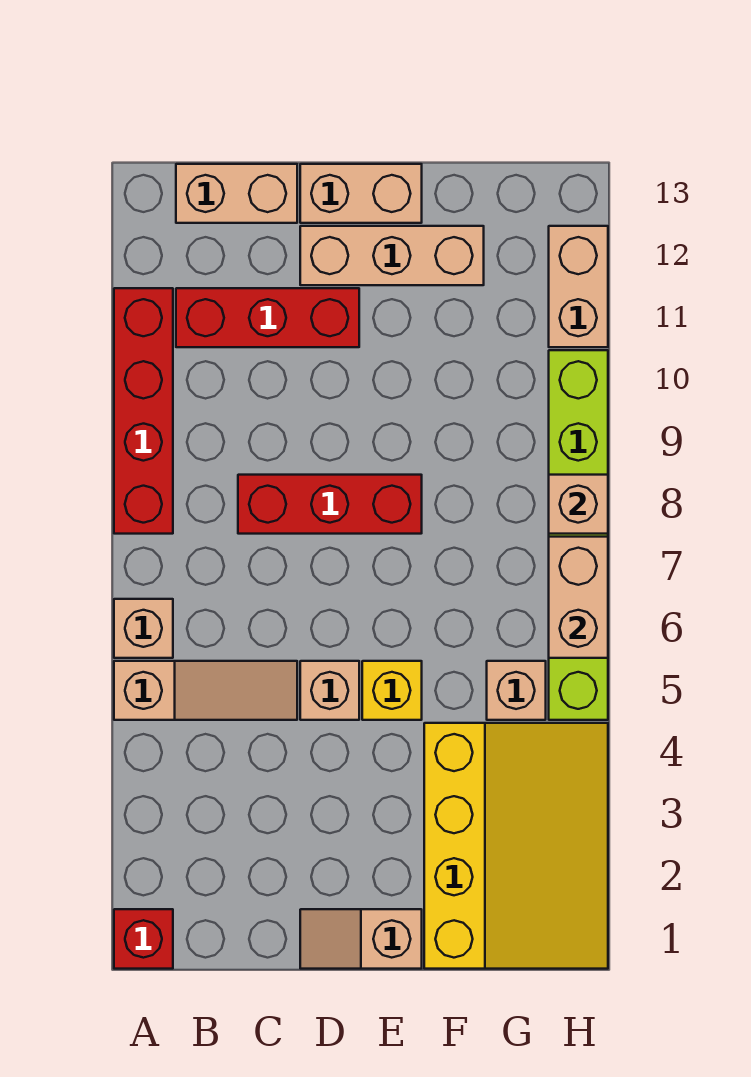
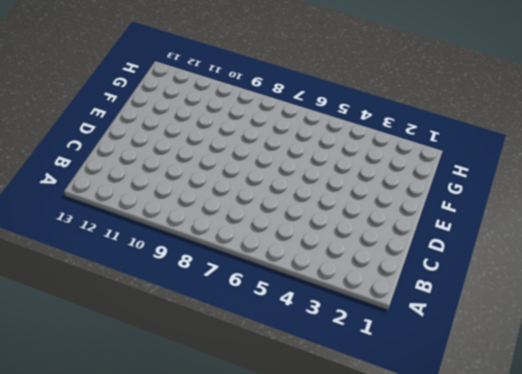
none -> red 1x1 brick [114,909,173,969]
none -> tan 1x3 slope [114,661,297,720]
none -> tan 1x1 brick [114,599,173,658]

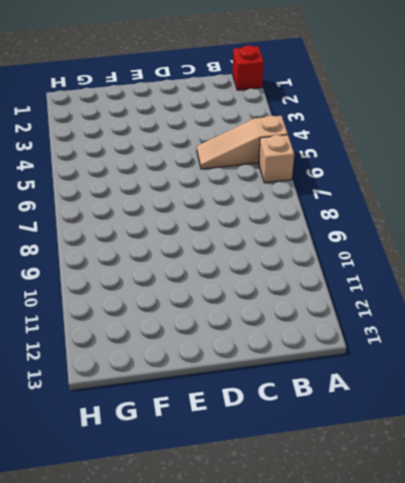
none -> red 1x4 brick [114,288,173,534]
none -> red 1x3 brick [176,288,359,347]
none -> tan 1x2 brick [176,164,297,223]

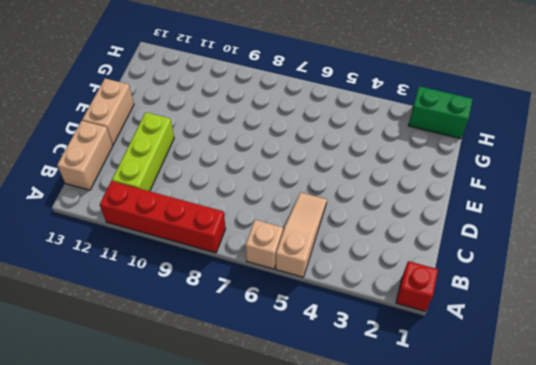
lime 1x3 brick [112,112,174,191] -> red 1x3 brick [176,288,359,347]
green 1x2 brick [408,86,473,139] -> yellow 3x4 slope [424,723,608,969]
none -> red 1x3 brick [238,475,422,534]
none -> tan 1x2 slope [300,909,422,969]
none -> tan 1x1 brick [300,661,359,720]

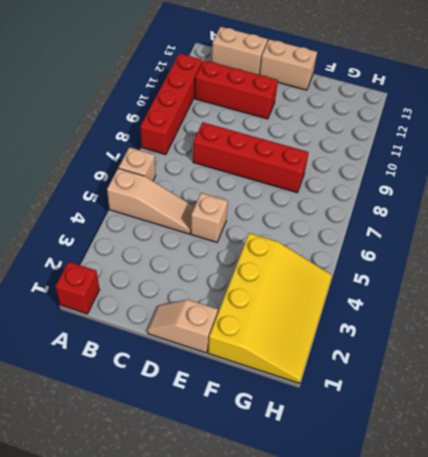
red 1x4 brick [193,122,309,193] -> red 1x3 brick [238,475,422,534]
none -> tan 1x3 brick [300,226,484,285]
none -> yellow 1x1 brick [362,661,422,720]
none -> tan 1x1 brick [487,661,546,720]

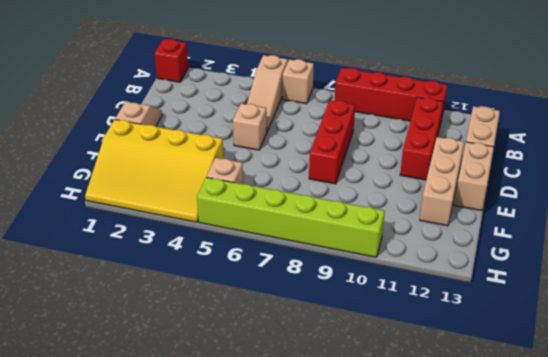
none -> yellow 1x1 brick [362,661,422,720]
none -> tan 1x2 brick [549,226,608,347]
none -> tan 1x2 brick [549,537,608,658]

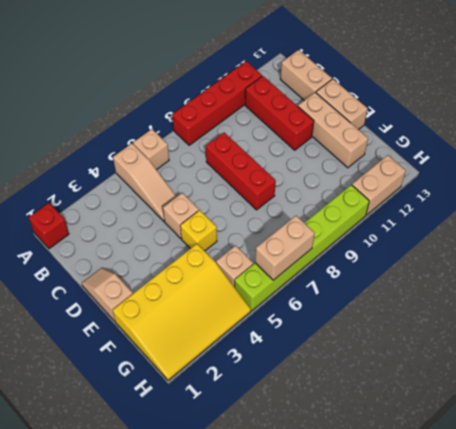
none -> tan 1x1 brick [549,475,608,534]

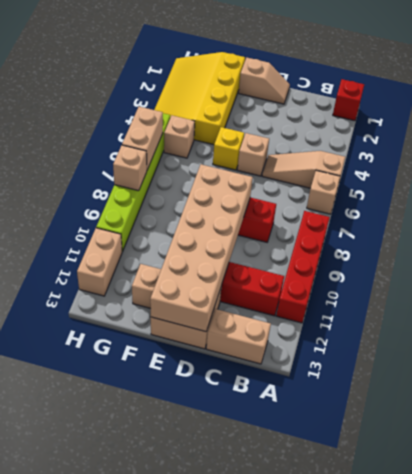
tan 2x6 brick [150,164,253,332] -> none

